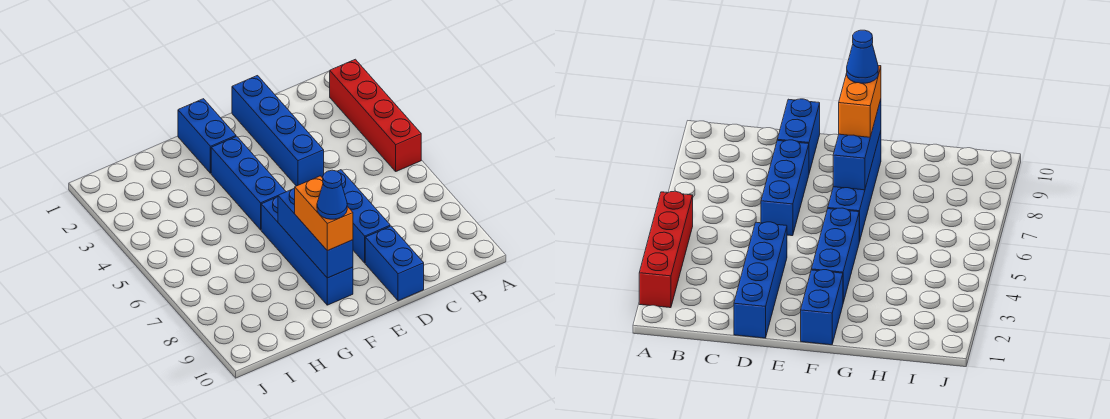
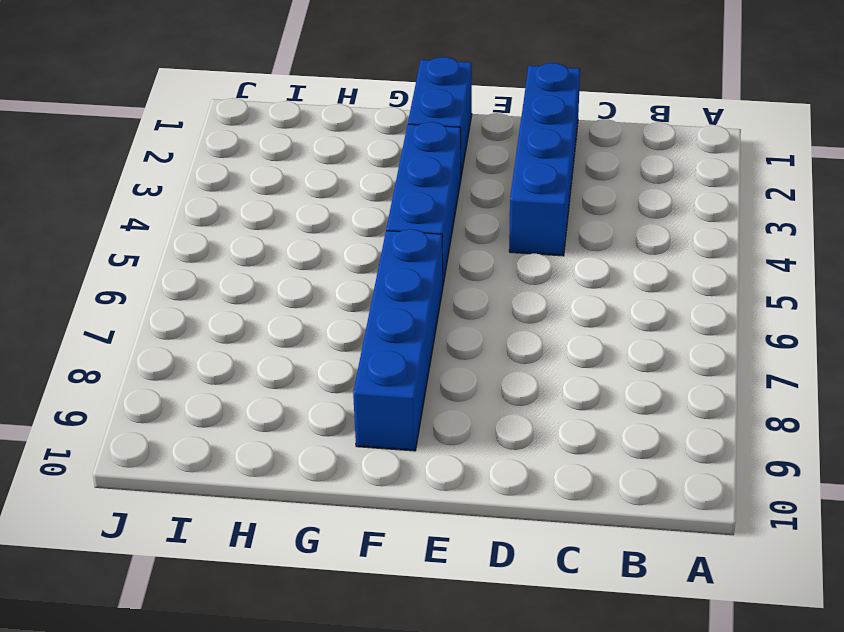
none -> red 1x4 brick [330,59,421,171]
none -> blue 1x3 brick [337,170,390,263]

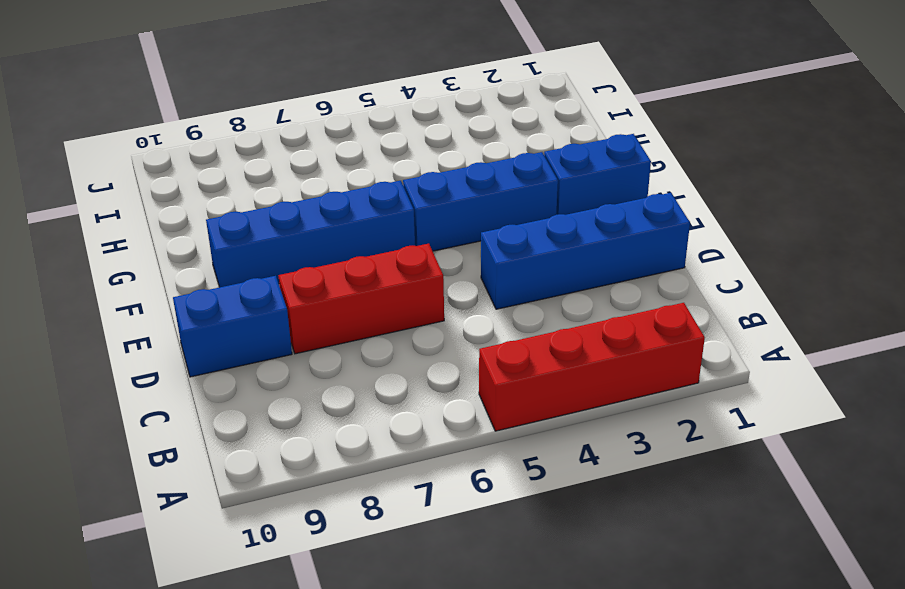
red 1x3 brick [278,244,444,354] -> blue 1x3 brick [337,170,390,263]
none -> blue 1x3 brick [278,188,353,278]
none -> orange 1x2 brick [295,176,353,251]

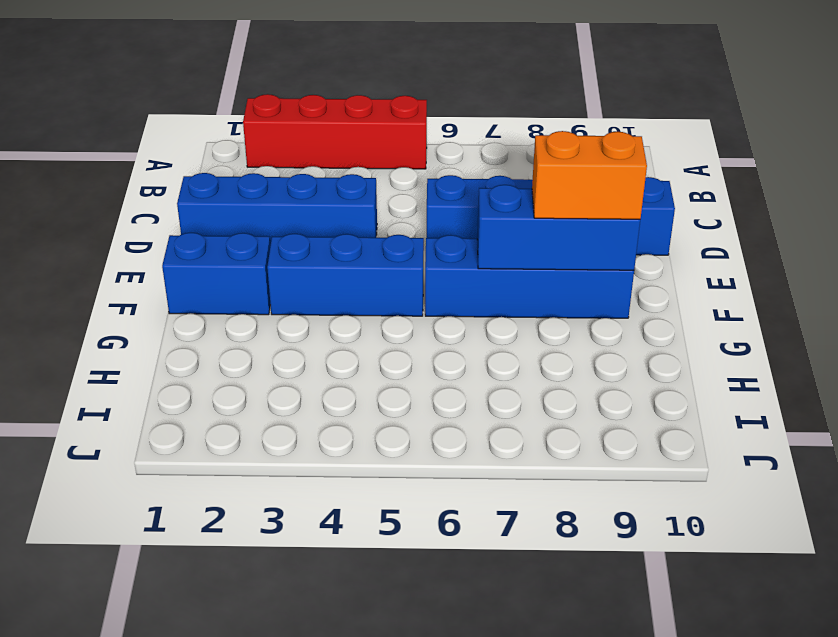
none -> blue 1x1 cone [317,170,347,219]

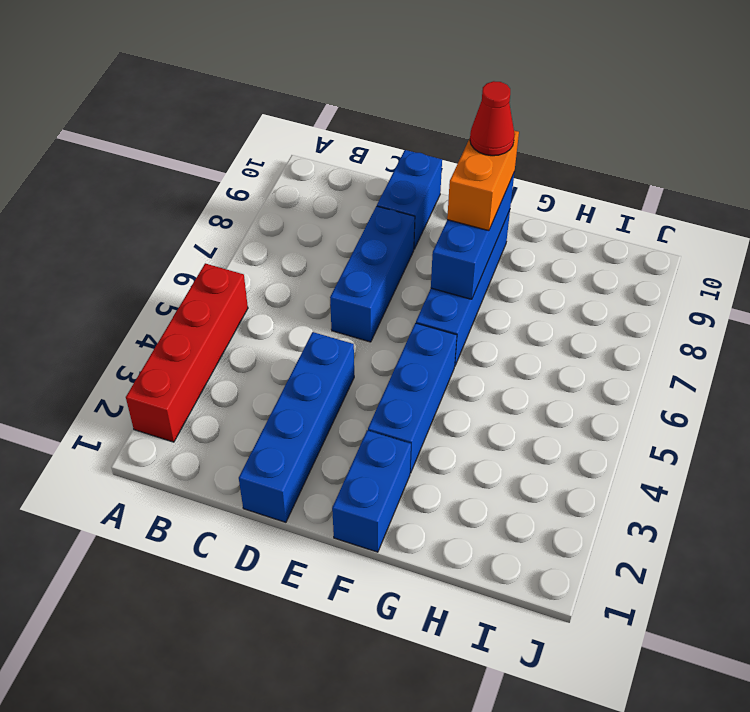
red 1x1 cone [470,81,515,156] -> blue 1x1 cone [317,170,347,219]

